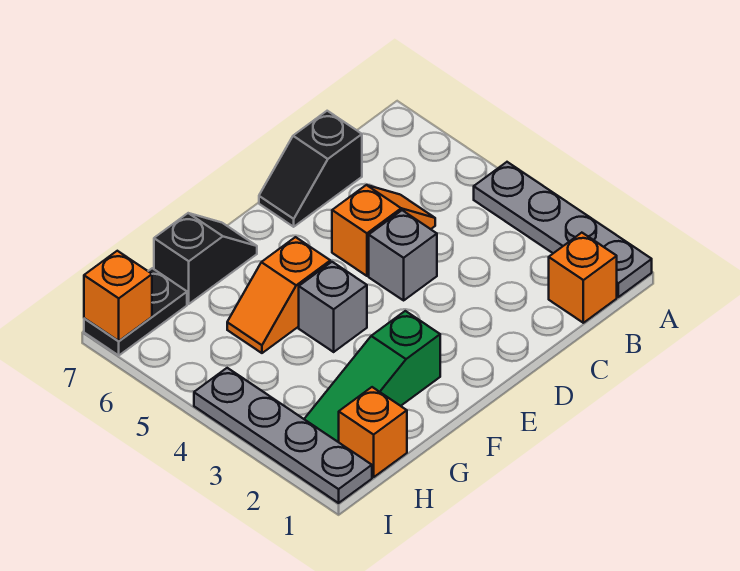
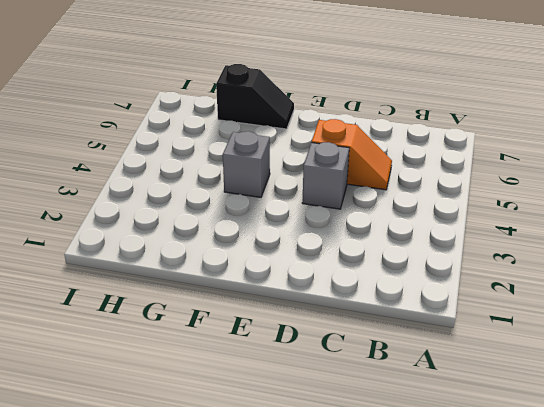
none -> grey 1x4 plate [474,162,652,297]
none -> orange 1x1 brick [549,233,617,323]
none -> black 1x2 slope [259,111,362,227]

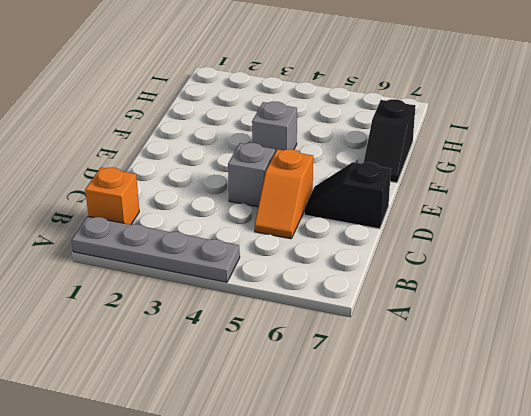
black 1x2 slope [304,162,391,229] -> black 1x2 slope turned to [259,111,362,227]
none -> green 1x3 slope [304,311,440,442]
none -> orange 1x2 slope [227,237,330,353]
none -> orange 1x1 brick [339,387,407,477]

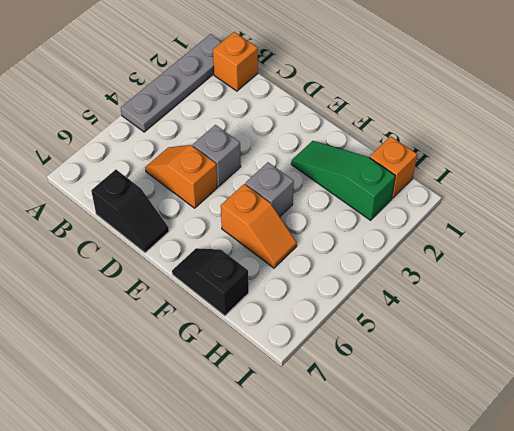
green 1x3 slope [291,141,395,220] -> green 1x3 slope turned to [304,311,440,442]
none -> black 1x2 plate [84,268,187,355]
none -> grey 1x4 plate [194,368,372,503]
none -> orange 1x1 brick [84,251,152,341]

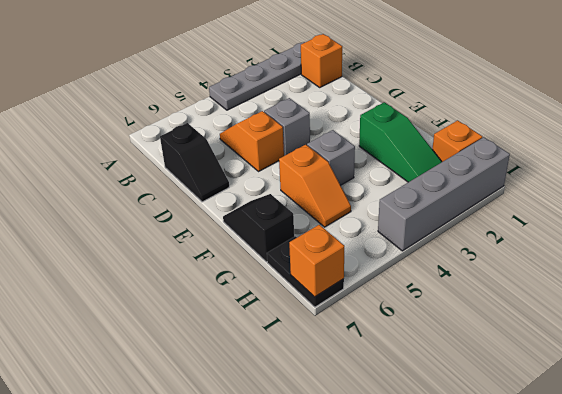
grey 1x4 brick [378,137,510,251] -> grey 1x4 plate [194,368,372,503]

